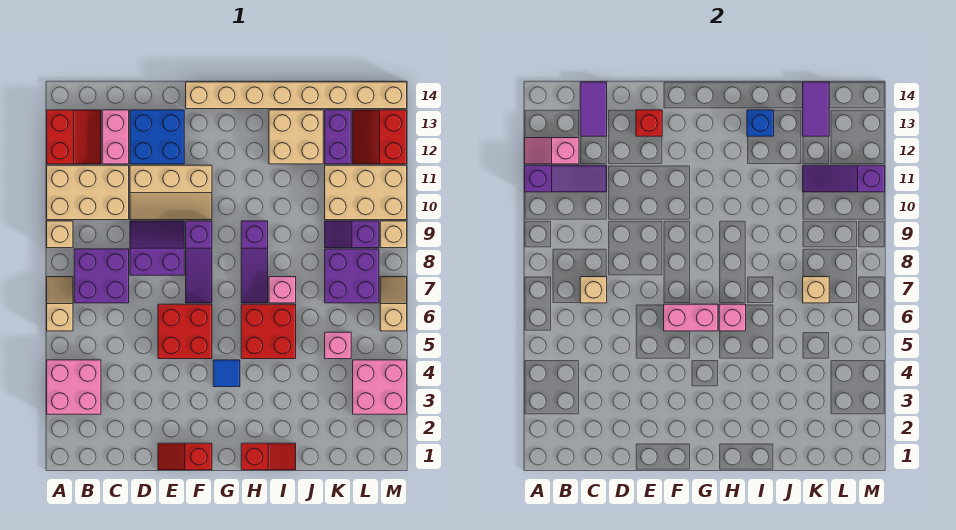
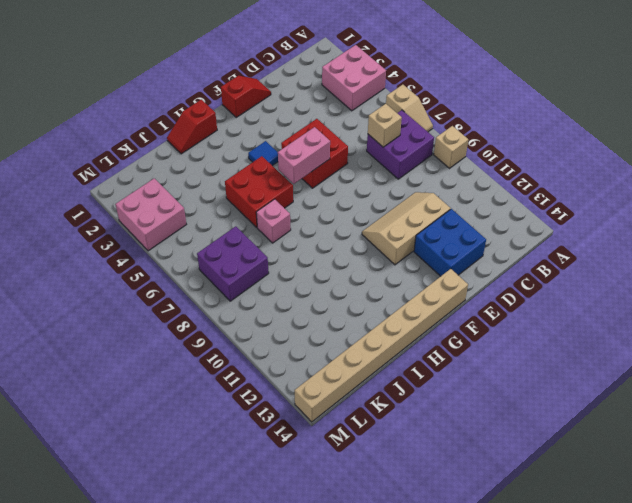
none -> tan 2x3 brick [47,165,129,220]
none -> red 2x2 slope [47,110,101,164]
none -> pink 1x2 brick [102,110,129,164]
none -> purple 2x2 slope [130,221,184,275]

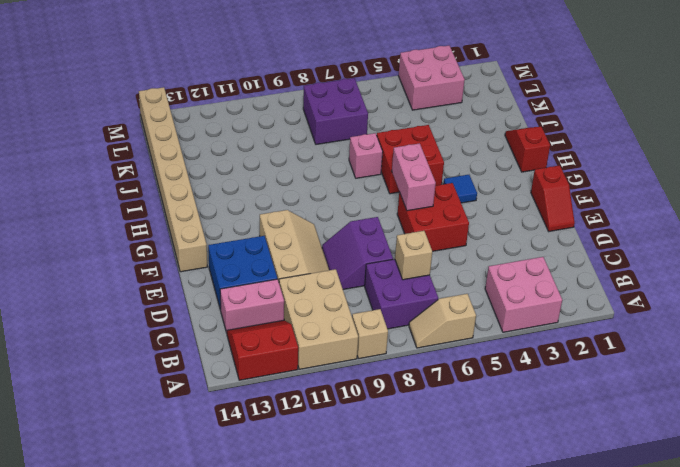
none -> purple 1x3 slope [186,221,212,303]
none -> purple 1x3 slope [241,221,268,303]
none -> tan 2x2 brick [269,110,323,164]
none -> pink 1x1 brick [325,332,351,359]

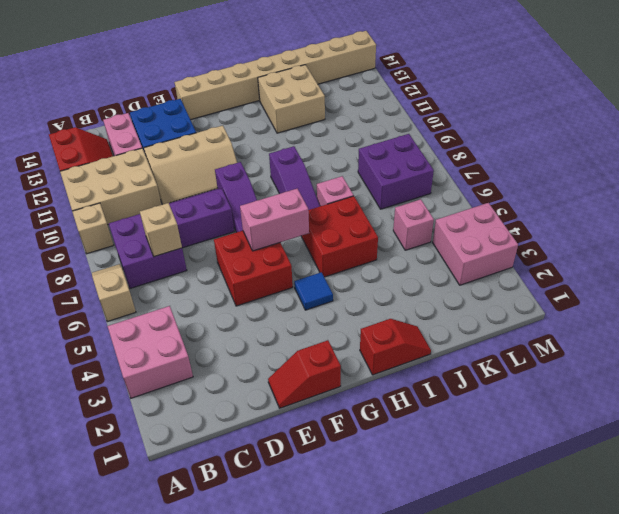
none -> purple 1x2 slope [325,221,379,248]
none -> tan 2x3 brick [325,165,407,220]
none -> purple 1x2 brick [325,110,351,164]
none -> red 2x2 slope [353,110,407,164]

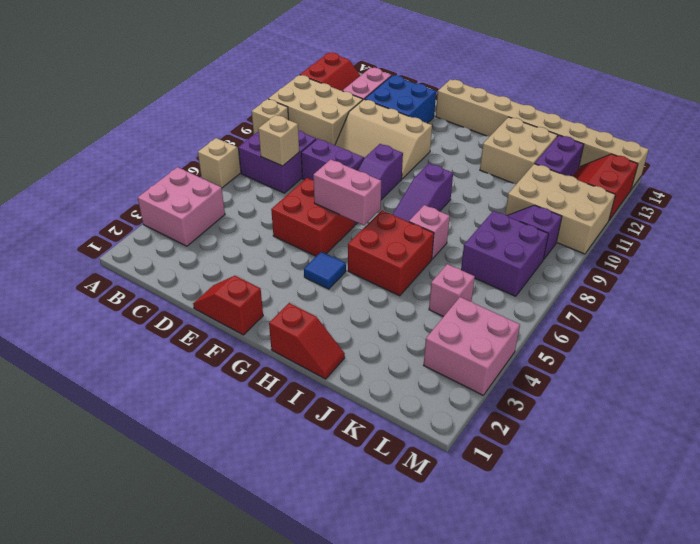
none -> tan 1x2 slope [380,277,407,331]
none -> tan 1x1 brick [380,221,407,248]
none -> purple 1x3 slope [525,165,607,192]
none -> pink 1x2 slope [525,138,579,164]

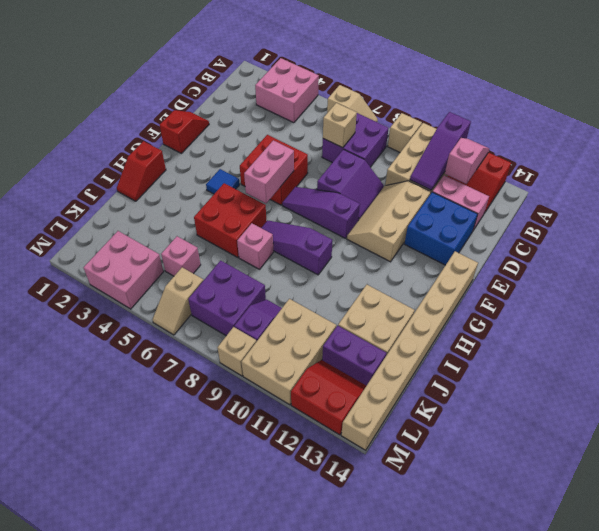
tan 1x2 slope [152,267,203,335] -> tan 1x2 slope turned to [380,277,407,331]
none -> purple 1x2 tile [580,82,607,136]
none -> red 1x1 brick [636,110,662,136]
none -> pink 1x1 brick [719,304,746,331]
none -> blue 1x1 brick [747,110,774,136]

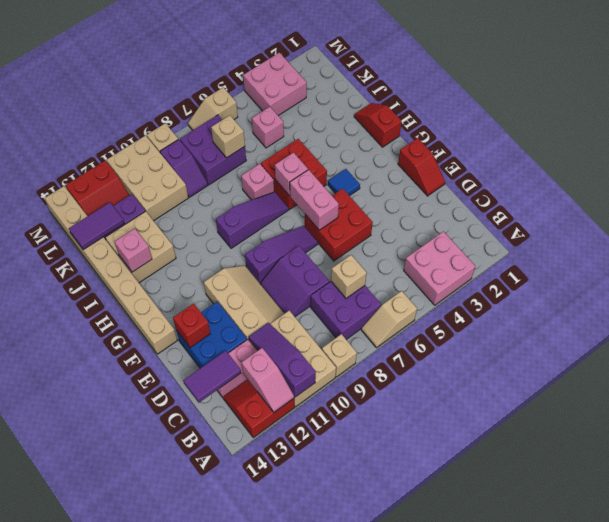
pink 1x1 brick [114,229,152,272] -> blue 1x1 brick [747,110,774,136]
none -> purple 1x3 slope [803,165,885,192]

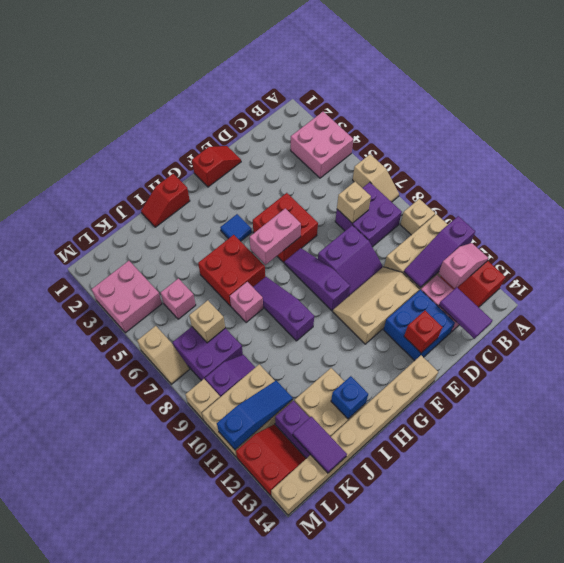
blue 1x3 slope [217,381,293,450] -> purple 1x3 slope [803,165,885,192]
none -> pink 1x1 brick [719,304,746,331]

